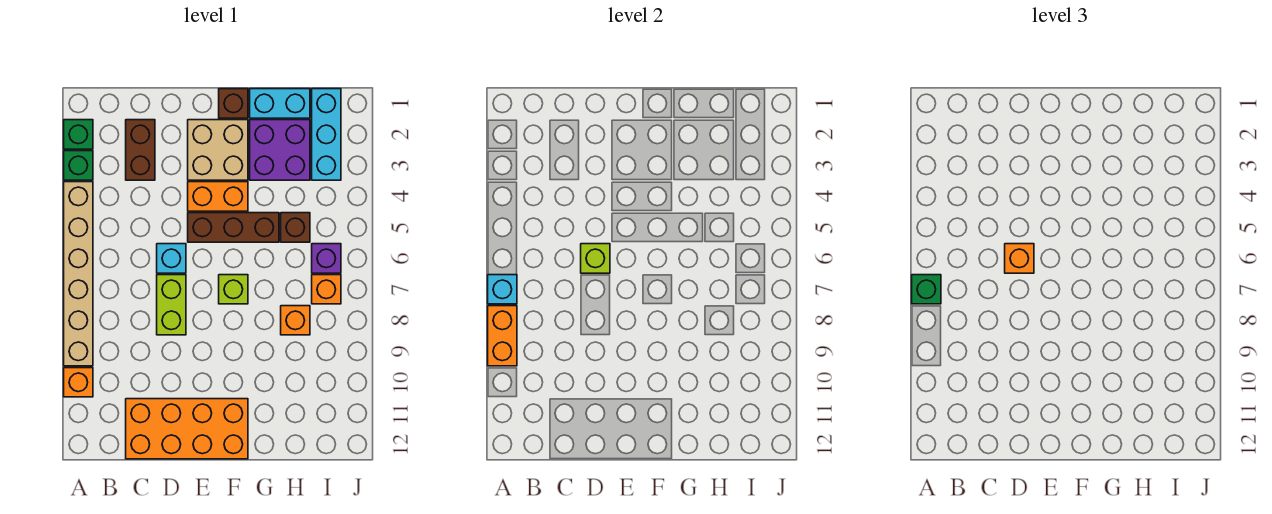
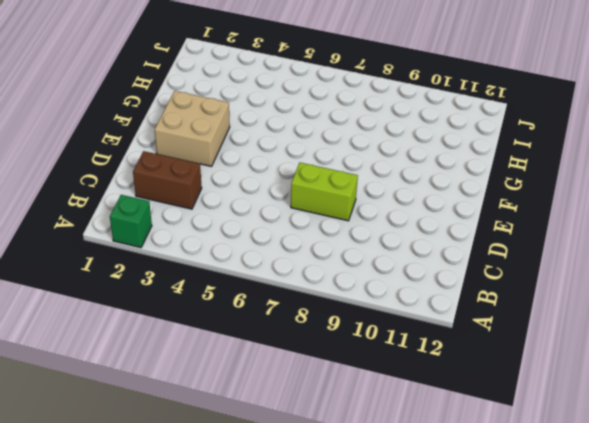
none -> green 1x1 brick [64,151,93,180]
none -> tan 1x6 brick [64,182,93,366]
none -> orange 1x1 brick [64,368,93,397]

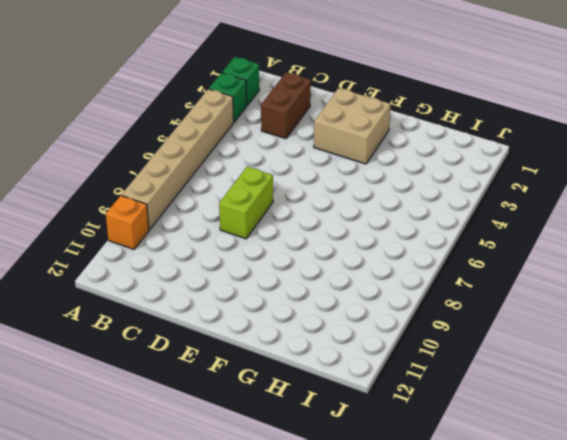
none -> orange 2x4 brick [126,399,248,459]
none -> cyan 1x1 brick [157,244,186,273]
none -> orange 1x2 brick [188,182,248,211]

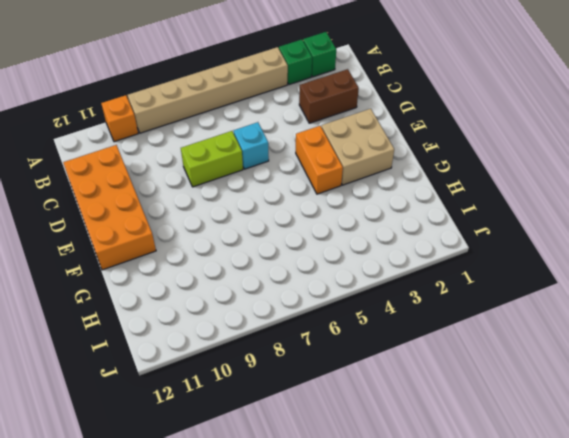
none -> brown 1x3 brick [188,213,279,242]
none -> brown 1x1 brick [219,89,248,118]
none -> lime 1x1 brick [219,275,248,304]

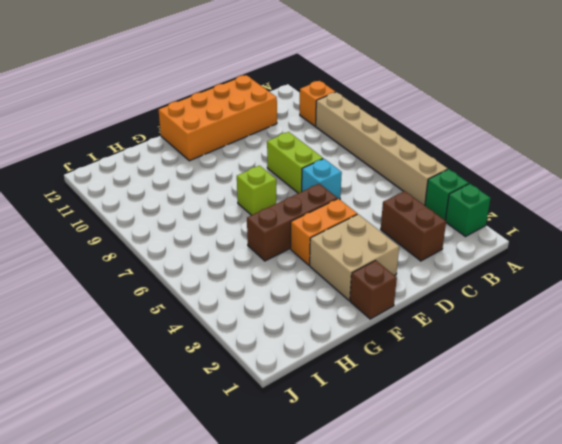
none -> cyan 1x2 brick [250,89,310,118]
none -> purple 2x2 brick [250,120,310,180]
none -> brown 1x1 brick [281,213,310,242]

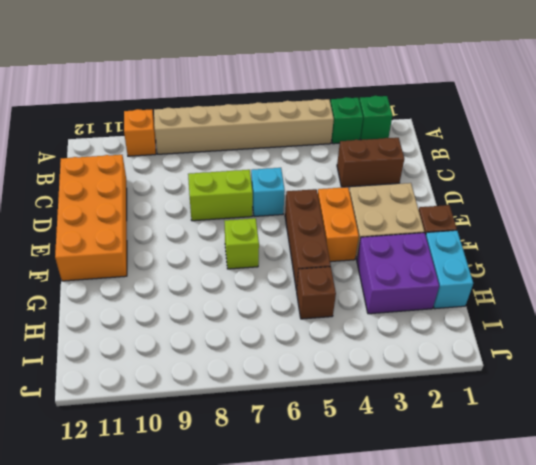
none -> orange 1x1 brick [281,306,310,335]
none -> cyan 1x3 brick [312,89,341,180]
none -> purple 1x1 brick [312,244,341,273]

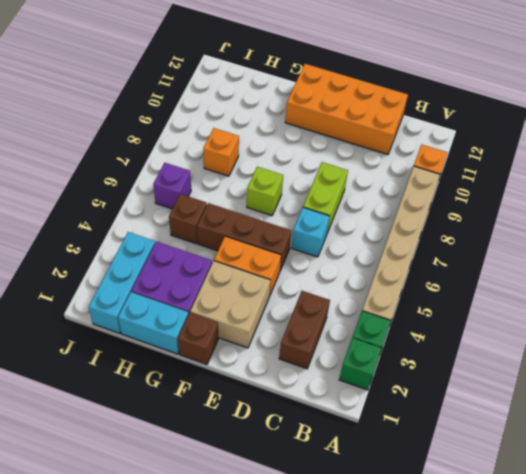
none -> orange 1x1 brick [312,275,341,304]
none -> cyan 1x1 brick [488,275,517,304]
none -> orange 1x2 brick [488,306,517,366]

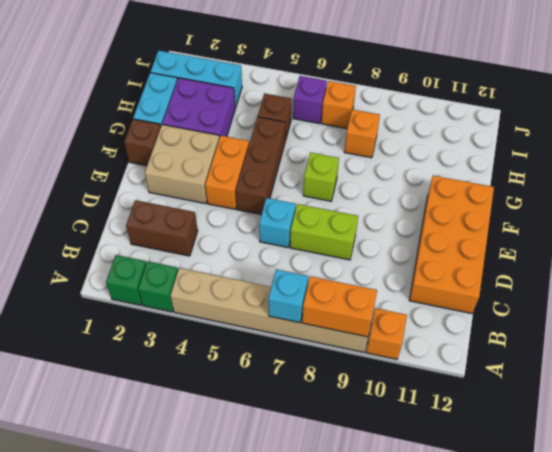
none -> lime 1x1 brick [581,244,610,273]
none -> green 1x1 brick [912,275,941,304]
none -> orange 1x1 brick [1005,244,1034,273]

